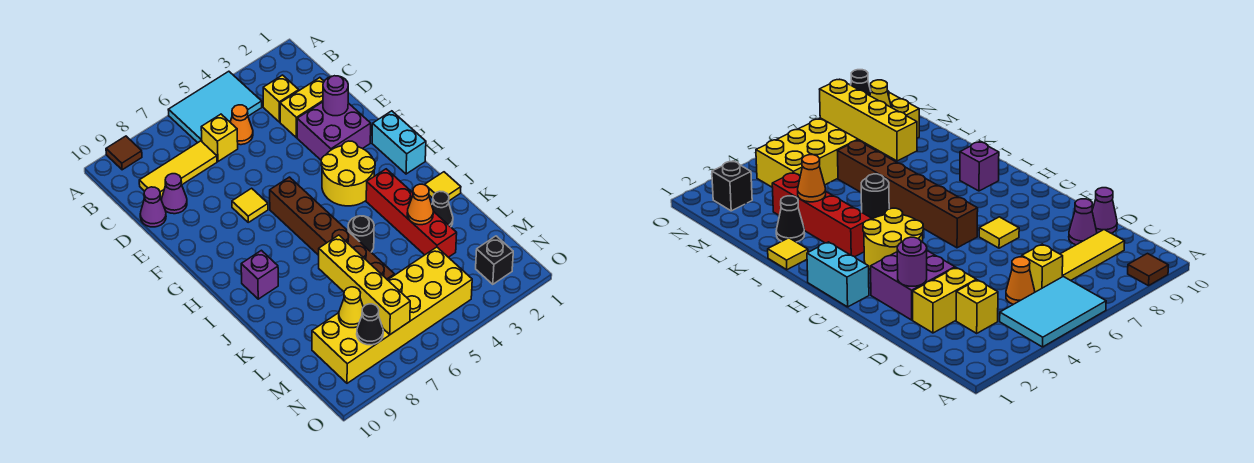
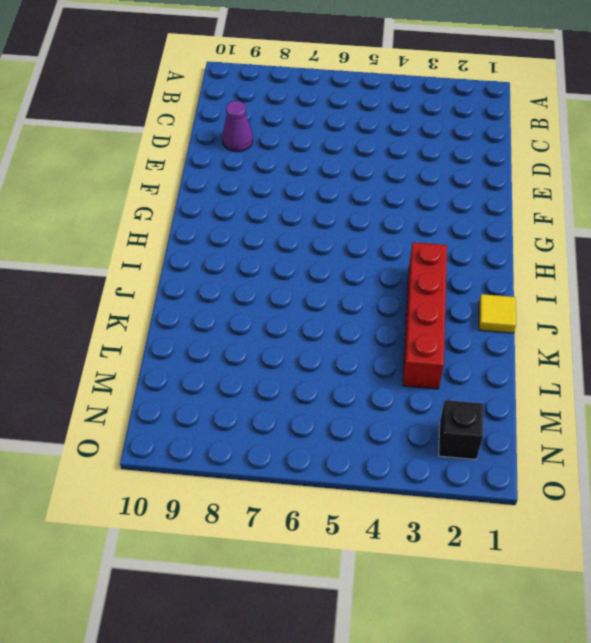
none -> cyan 2x3 tile [168,71,262,143]
none -> brown 1x1 tile [106,136,142,170]
none -> yellow 1x1 brick [263,75,299,122]

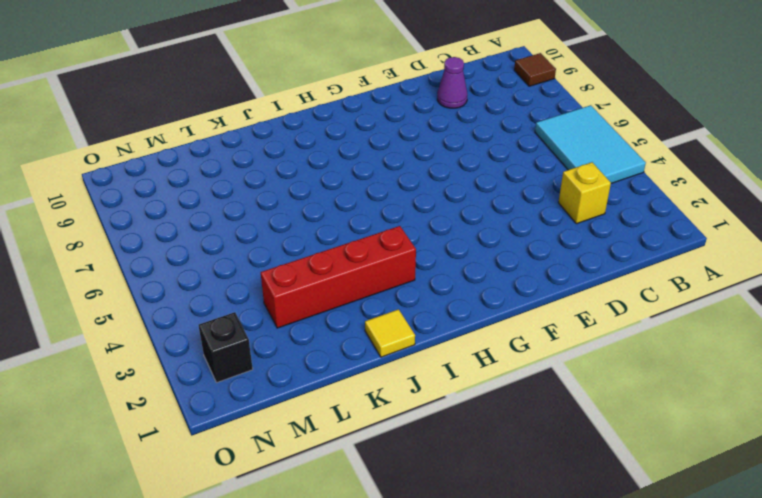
none -> orange 1x1 cone [230,105,253,145]
none -> yellow 1x1 brick [201,114,238,161]
none -> yellow 1x3 tile [139,141,217,198]

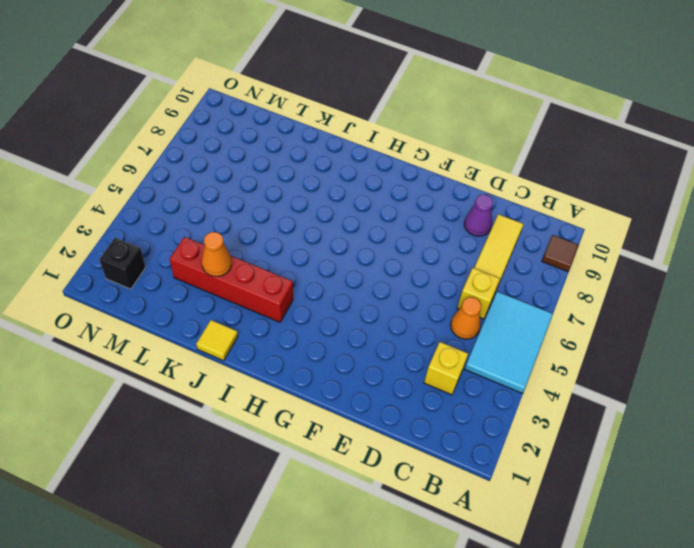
none -> yellow 1x2 brick [280,78,324,138]
none -> purple 1x1 cone [140,187,166,227]
none -> purple 2x2 brick [297,102,371,160]

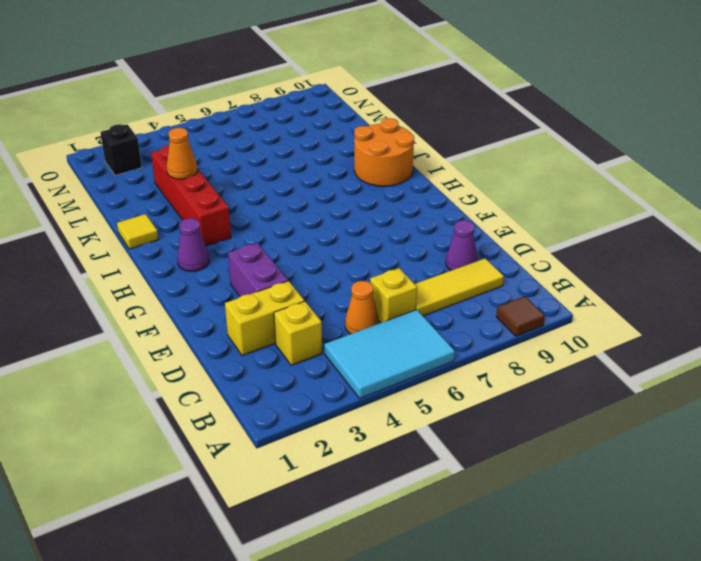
purple 1x2 brick [228,243,288,297] -> purple 2x2 brick [297,102,371,160]
purple 1x1 cone [177,218,209,272] -> purple 1x1 cone moved to [140,187,166,227]
orange 2x2 round brick [354,118,414,186] -> purple 1x1 brick [241,250,278,299]
none -> yellow 1x1 tile [232,188,268,222]
none -> cyan 1x2 brick [372,111,426,174]
none -> yellow 2x2 round brick [321,141,375,206]

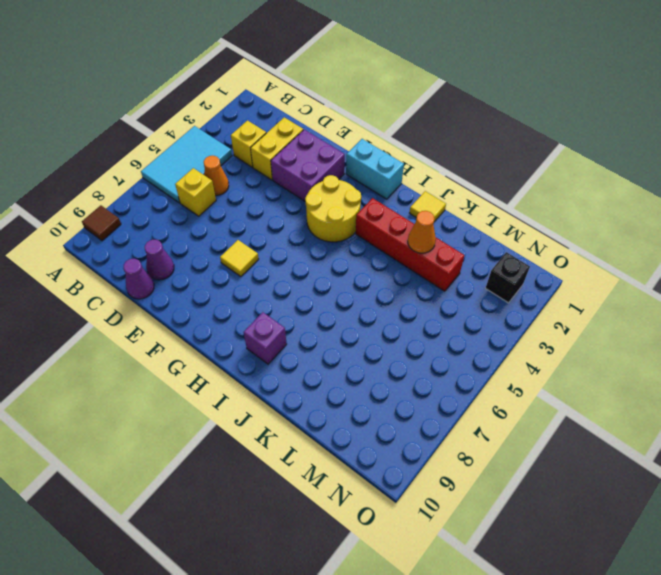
none -> yellow 1x3 tile [139,141,217,198]
none -> brown 1x6 brick [270,177,395,280]
none -> black 1x1 round brick [348,216,374,252]

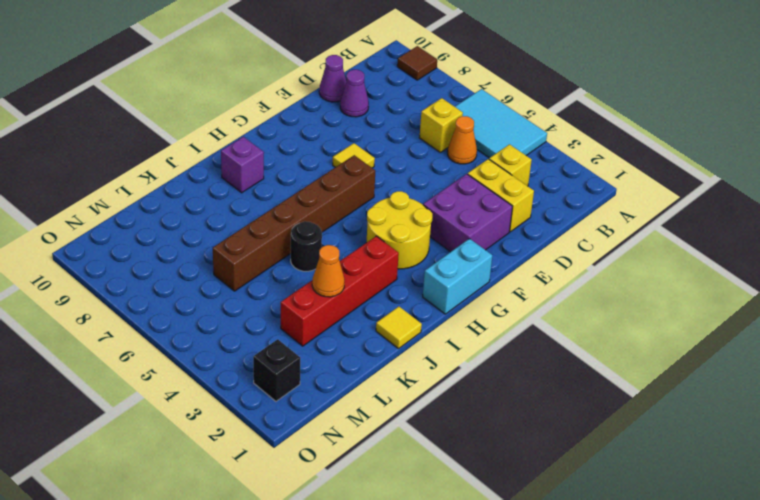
none -> yellow 1x3 tile [139,141,217,198]
none -> black 1x1 cone [432,191,453,227]
none -> yellow 2x6 brick [312,247,472,383]

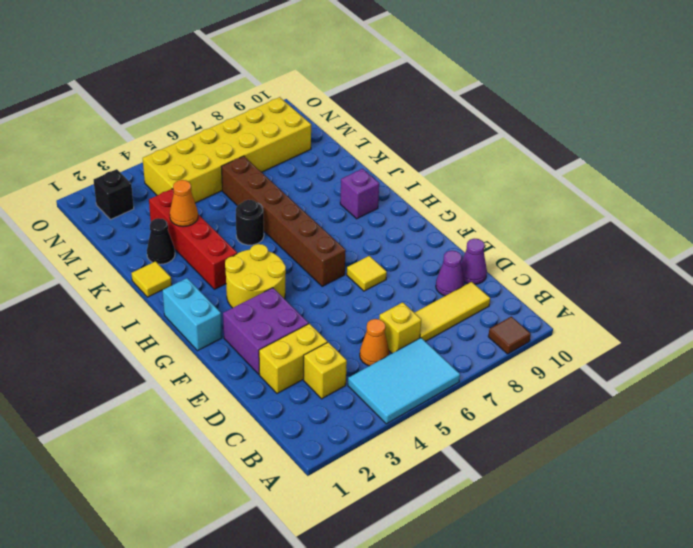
none -> purple 1x1 round brick [323,76,348,116]
none -> yellow 1x4 brick [319,235,410,335]
none -> yellow 1x1 cone [339,287,363,328]

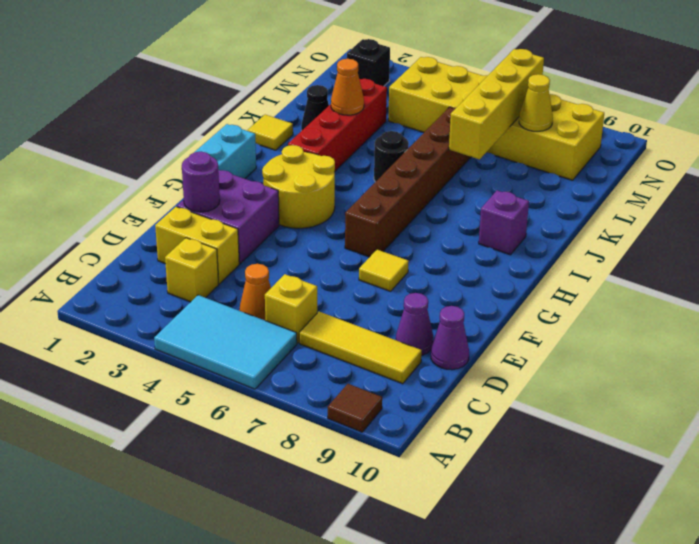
none -> black 1x1 cone [357,304,383,345]

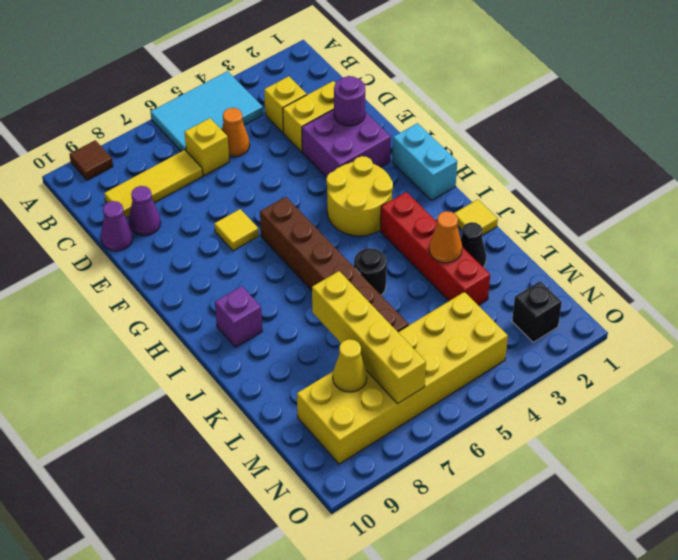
none -> black 1x1 cone [357,304,383,345]

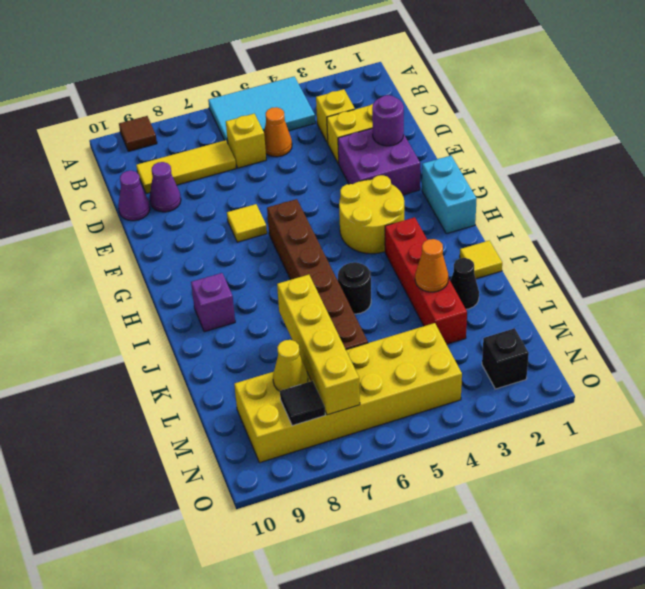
black 1x1 tile [280,381,325,426] -> black 1x1 cone [357,304,383,345]

